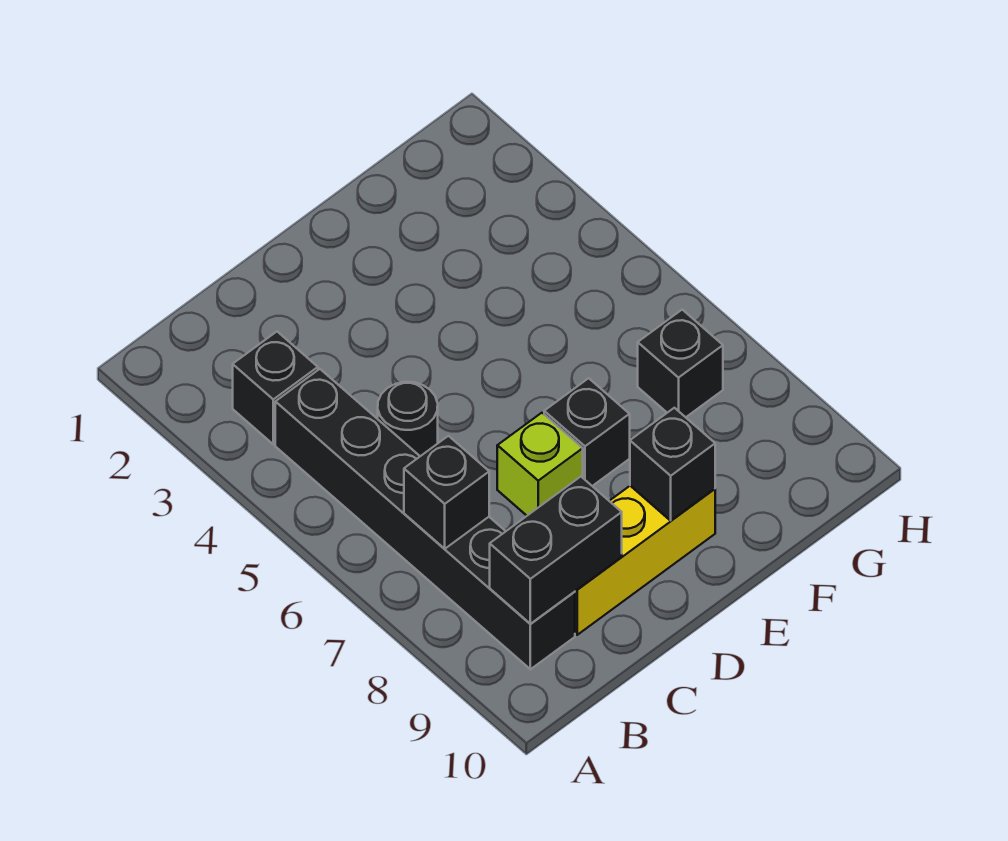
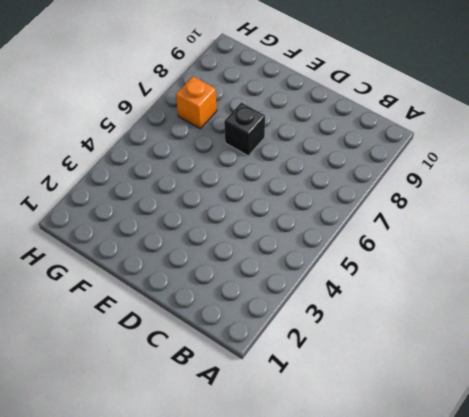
orange 1x1 brick [176,76,217,129] -> black 1x1 brick [638,310,723,417]
none -> black 1x1 brick [233,332,318,444]
none -> black 1x6 brick [275,369,575,669]

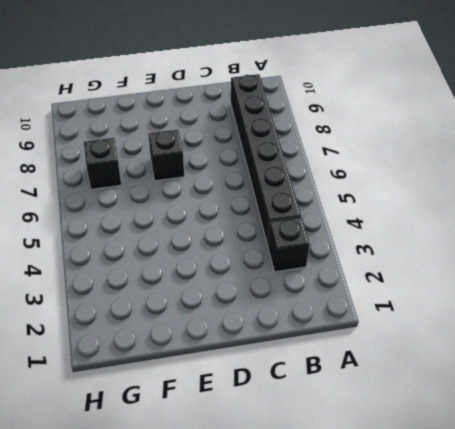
none -> black 1x1 round brick [378,382,438,456]
none -> yellow 1x3 brick [575,486,715,635]

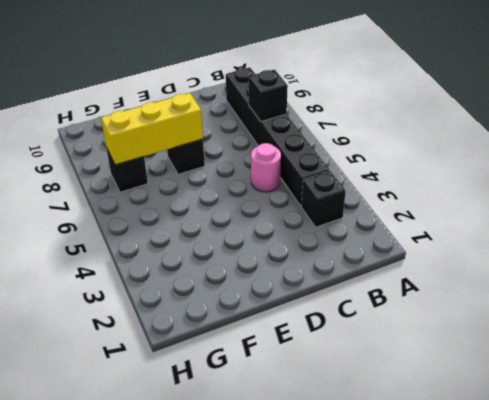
pink 1x1 round brick [251,143,281,192] -> black 1x1 round brick [378,382,438,456]
yellow 1x3 brick [101,93,203,165] -> yellow 1x3 brick moved to [575,486,715,635]
none -> lime 1x1 brick [497,413,583,516]
none -> black 1x2 brick [490,477,622,624]

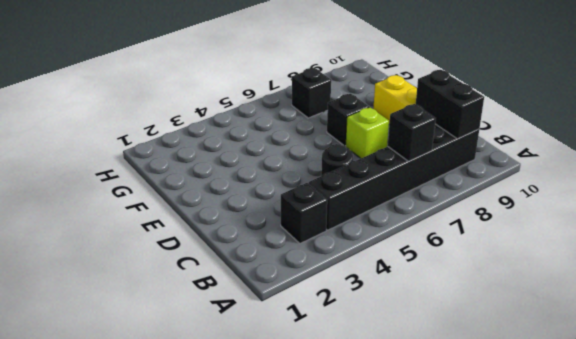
none -> black 1x1 brick [630,408,715,521]

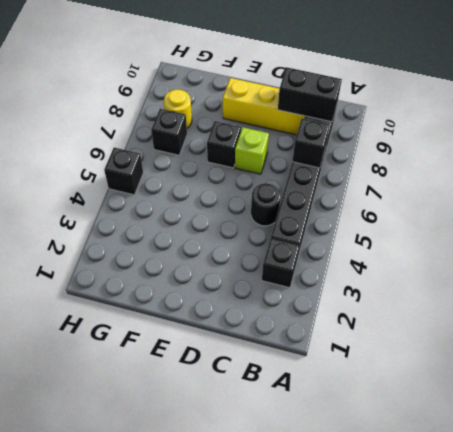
yellow 1x1 round brick [164,90,192,128] -> none
black 1x1 brick [104,148,143,195] -> black 1x1 brick moved to [630,408,715,521]

